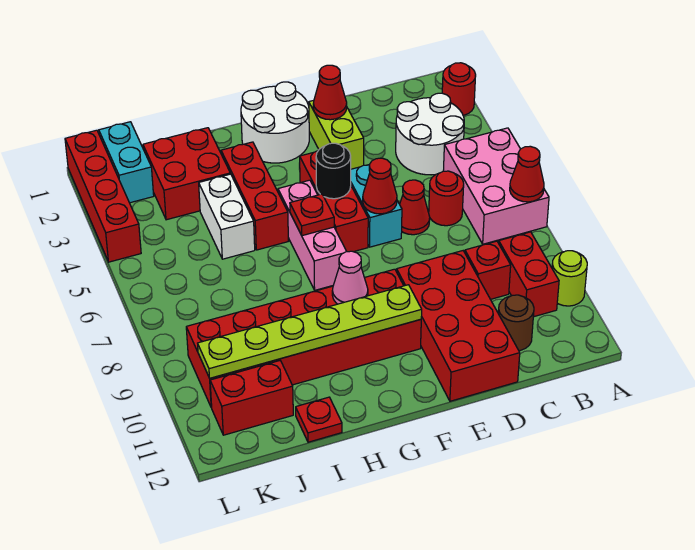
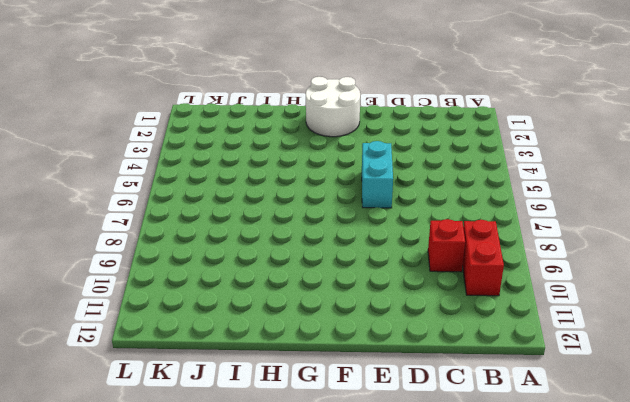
none -> red 1x1 round brick [442,63,476,115]
none -> pink 2x3 brick [443,128,549,244]
none -> lime 1x1 round brick [552,251,587,306]
none -> white 2x2 round brick [396,93,464,175]

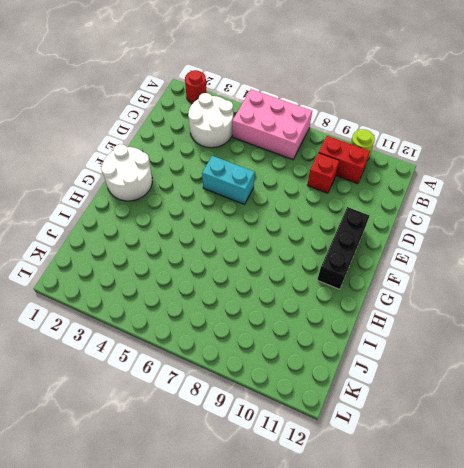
black 1x3 brick [317,207,369,289] -> red 2x4 brick [396,251,520,401]
none -> red 1x1 round brick [429,171,464,226]
none -> brown 1x1 round brick [498,295,534,351]
none -> red 1x1 cone [400,180,430,235]
none -> lime 1x2 brick [309,100,364,169]

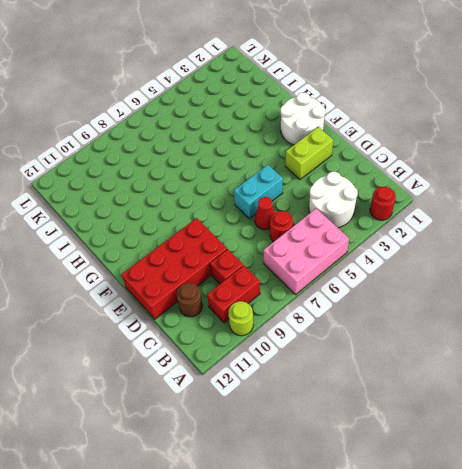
none -> red 1x3 brick [299,151,368,252]
none -> red 2x6 brick [186,269,421,408]
none -> pink 1x3 brick [278,180,347,290]
none -> red 1x3 brick [221,142,288,250]

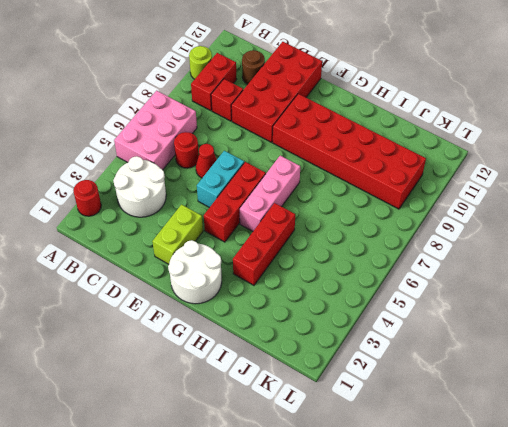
none -> red 2x2 brick [143,128,230,220]
none -> white 1x2 brick [199,174,255,259]
none -> red 1x1 plate [296,397,342,442]
none -> red 1x2 brick [210,361,293,435]

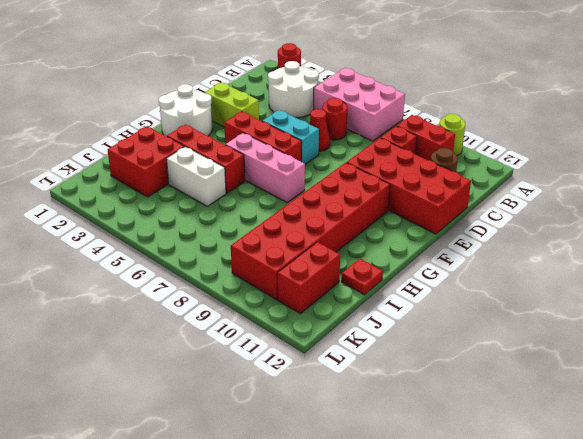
none -> cyan 1x2 brick [99,122,154,203]
none -> red 1x4 brick [65,130,141,262]
none -> red 1x1 cone [510,146,544,202]
none -> red 1x1 cone [313,65,347,120]

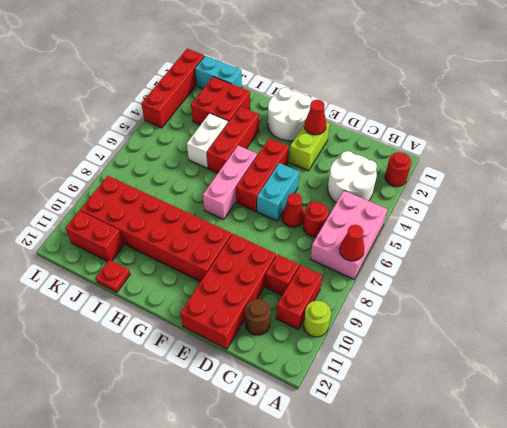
cyan 1x2 brick [195,56,242,89] -> cyan 1x2 brick turned to [99,122,154,203]
none -> red 1x1 cone [363,158,397,214]
none -> black 1x1 round brick [316,143,351,199]
none -> lime 1x6 plate [198,285,422,378]
none -> red 1x1 plate [290,194,334,236]

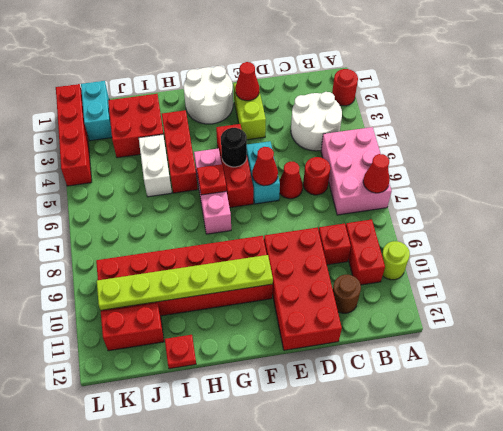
none -> pink 1x1 cone [332,251,368,304]

